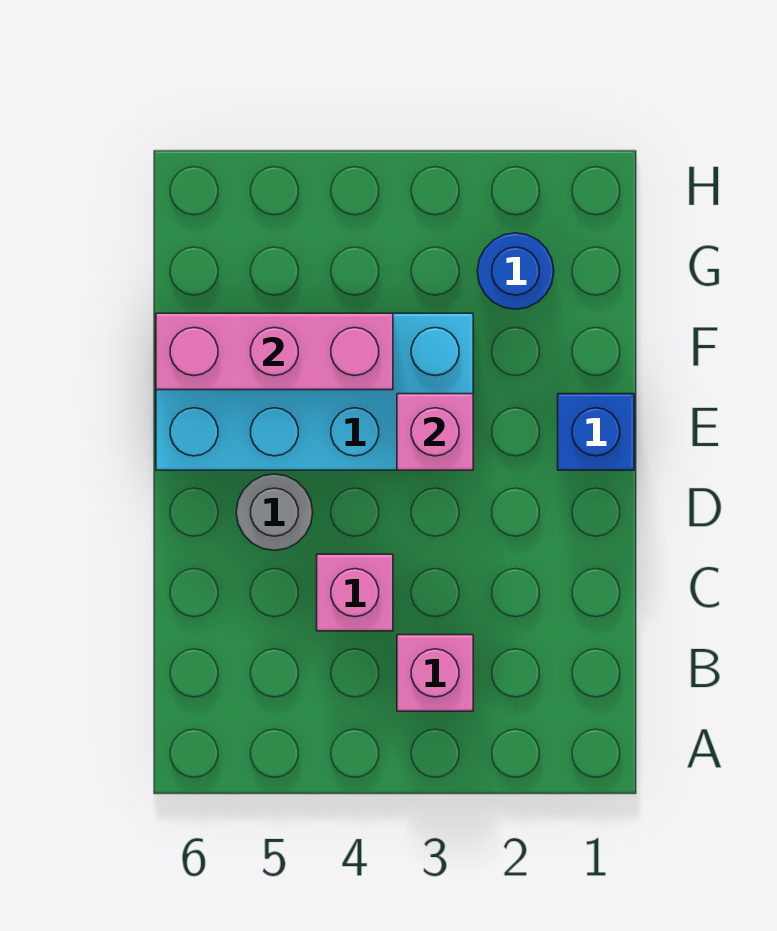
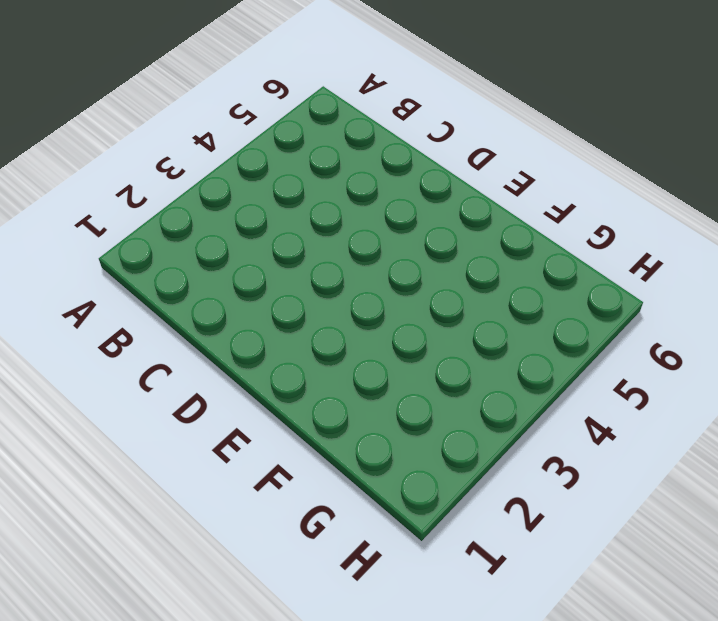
none -> pink 1x1 brick [397,635,473,711]
none -> pink 1x1 brick [317,554,393,631]

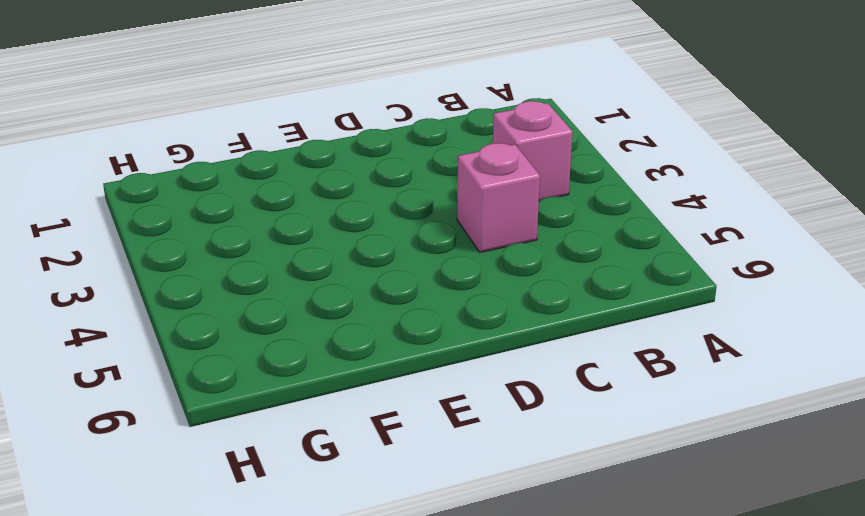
none -> grey 1x1 round brick [236,474,313,550]
none -> blue 1x1 brick [558,394,634,470]

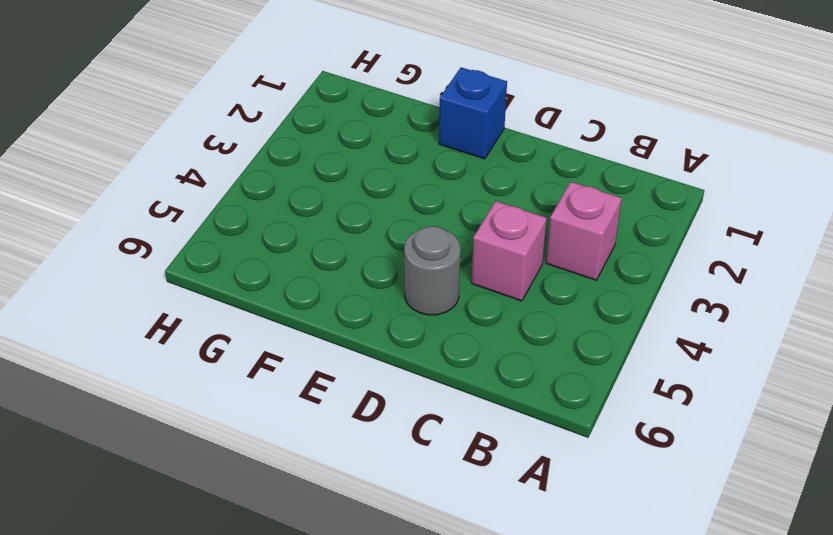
none -> cyan 2x4 brick [156,313,473,470]
none -> blue 1x1 round brick [477,233,554,309]

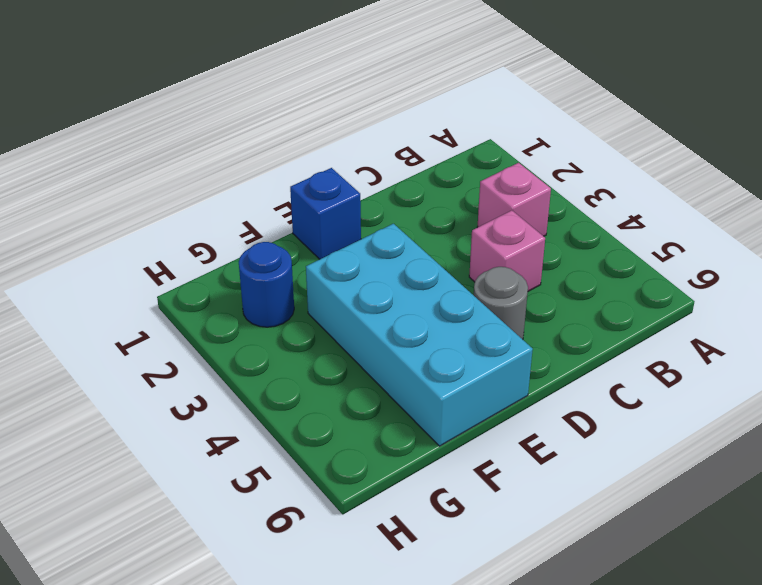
none -> pink 1x1 brick [397,394,473,470]
none -> pink 1x3 brick [156,313,393,390]

